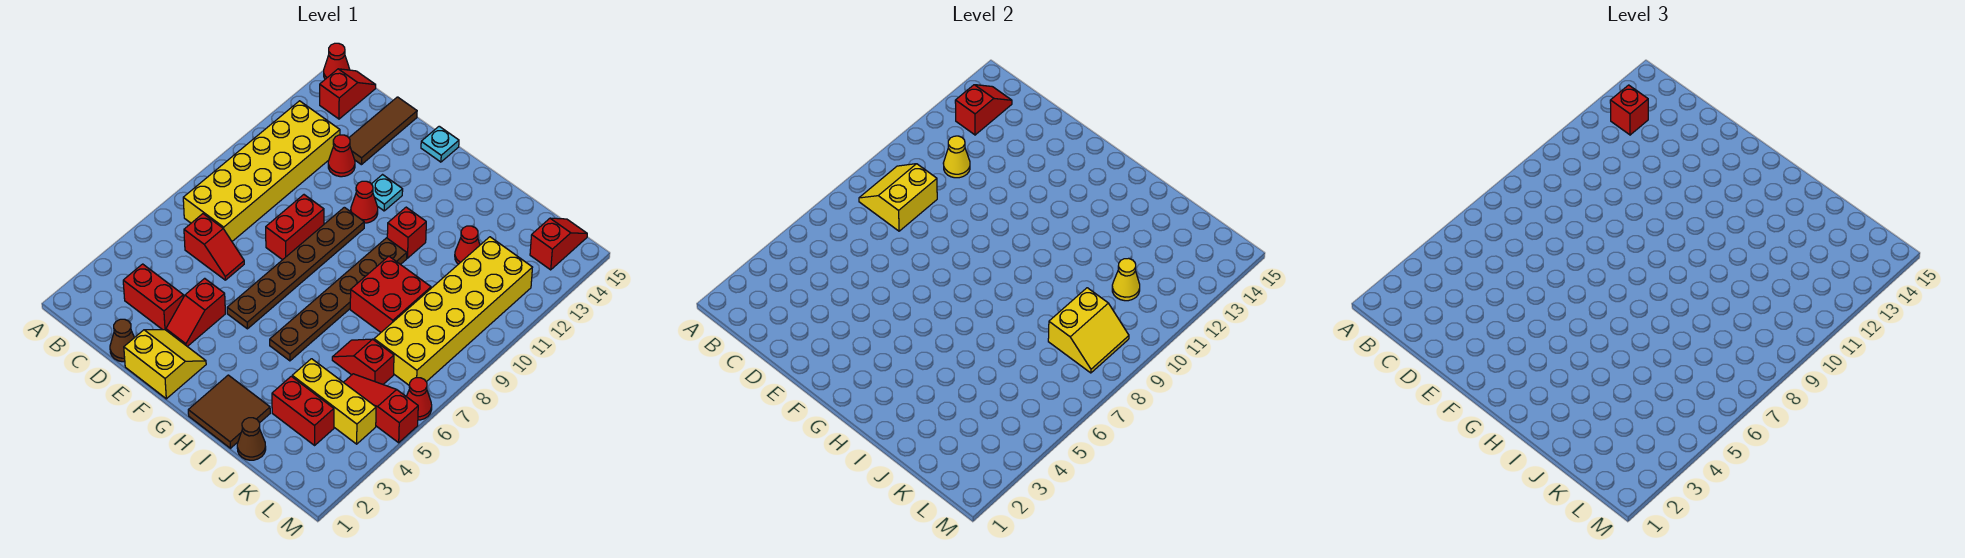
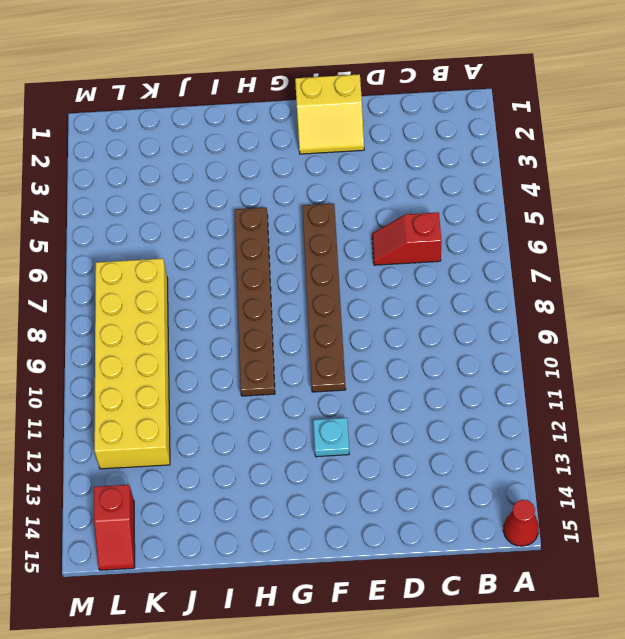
none -> yellow 2x6 brick [183,101,340,241]
none -> red 1x2 slope [320,69,376,119]
none -> red 1x2 brick [123,264,183,330]
none -> brown 1x1 cone [110,319,134,362]

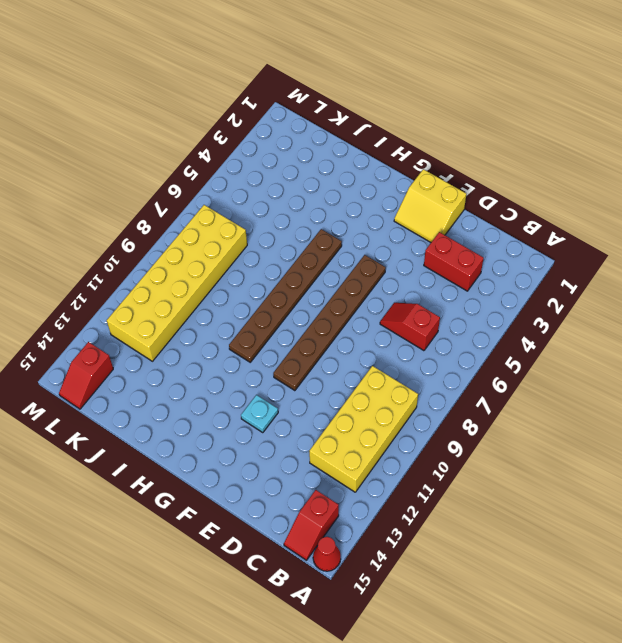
yellow 2x4 brick [309,366,418,492] -> yellow 2x6 brick [183,101,340,241]
none -> brown 1x1 cone [110,319,134,362]
none -> red 1x1 cone [328,135,355,177]
none -> brown 1x3 tile [349,97,417,165]
none -> red 1x2 slope [166,278,225,347]

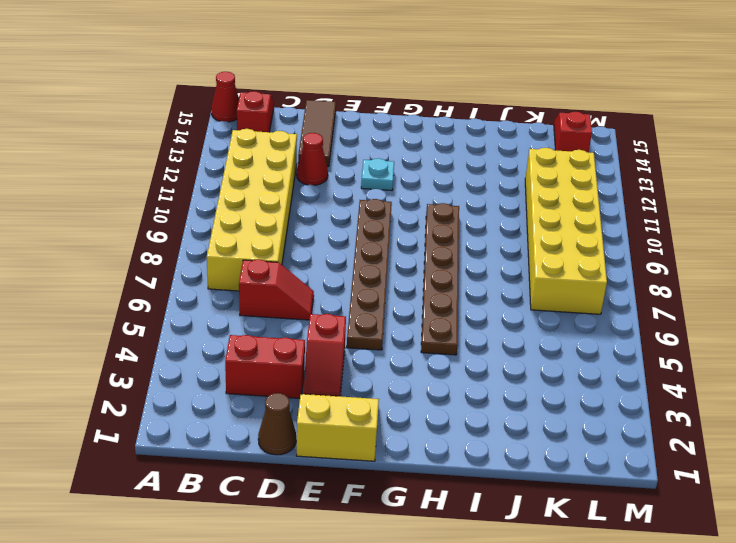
none -> red 1x2 brick [266,195,324,260]
none -> red 1x1 cone [351,181,378,223]
none -> cyan 1x1 plate [421,126,459,162]
none -> brown 2x2 tile [188,375,270,448]

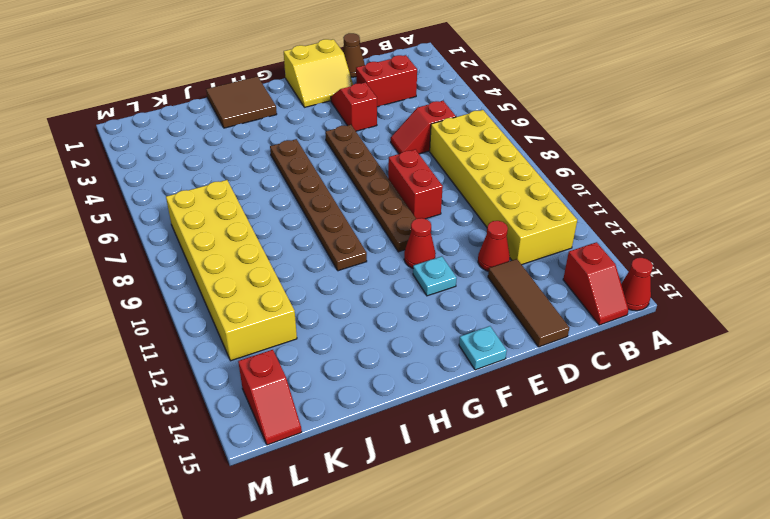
none -> red 1x1 brick [387,207,426,258]
none -> red 2x2 brick [350,256,431,332]
none -> brown 1x1 cone [237,418,266,460]
none -> red 1x2 brick [272,376,334,445]

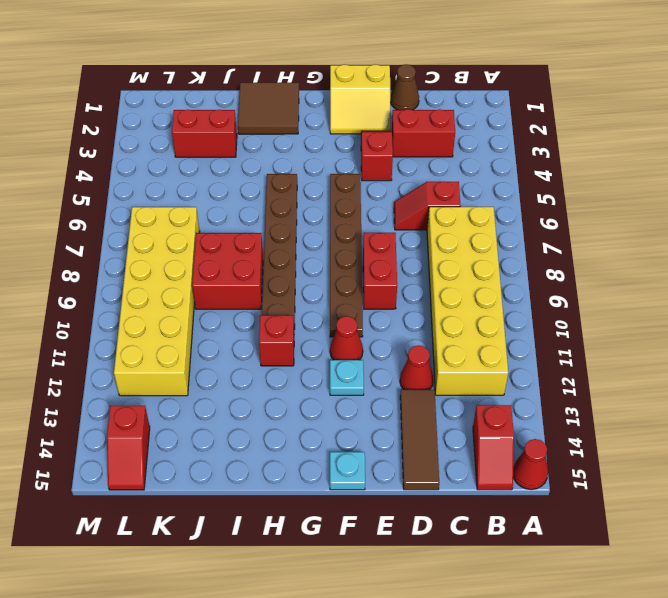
none -> brown 1x1 cone [237,418,266,460]
none -> yellow 1x3 brick [292,359,376,444]
none -> red 1x2 slope [332,339,394,384]
none -> red 1x1 cone [455,226,480,264]

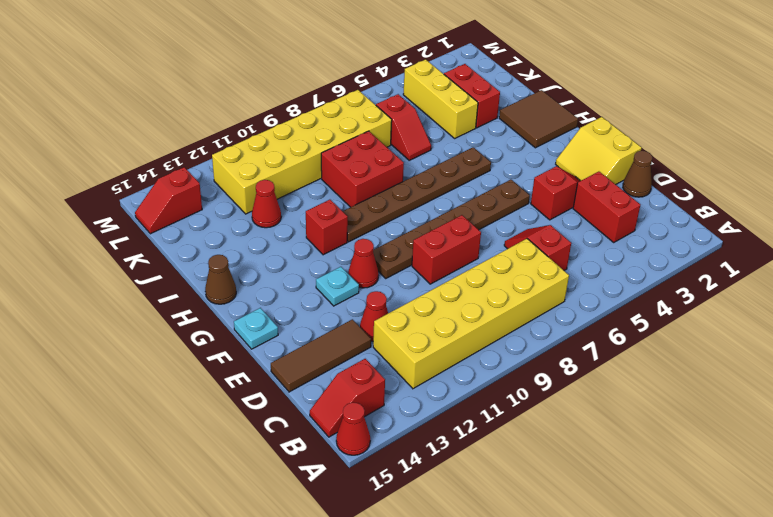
brown 1x1 cone [205,255,236,304] -> brown 1x1 cone moved to [237,418,266,460]
none -> red 1x3 slope [344,374,418,443]
none -> red 1x1 cone [406,378,432,420]
none -> yellow 2x2 slope [859,164,937,231]
none -> red 1x2 slope [955,85,1012,135]

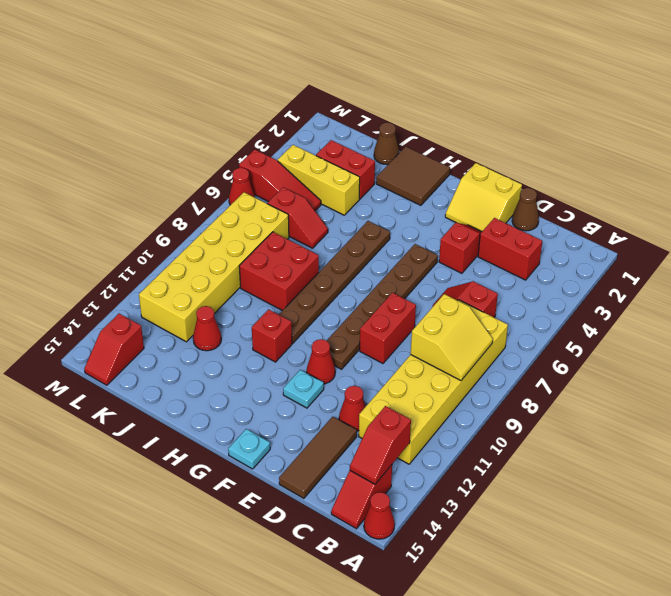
none -> yellow 1x1 cone [943,136,970,178]
none -> yellow 2x2 slope [1048,288,1129,373]
none -> yellow 1x1 cone [1112,258,1140,301]
none -> red 1x1 brick [1610,85,1648,135]

